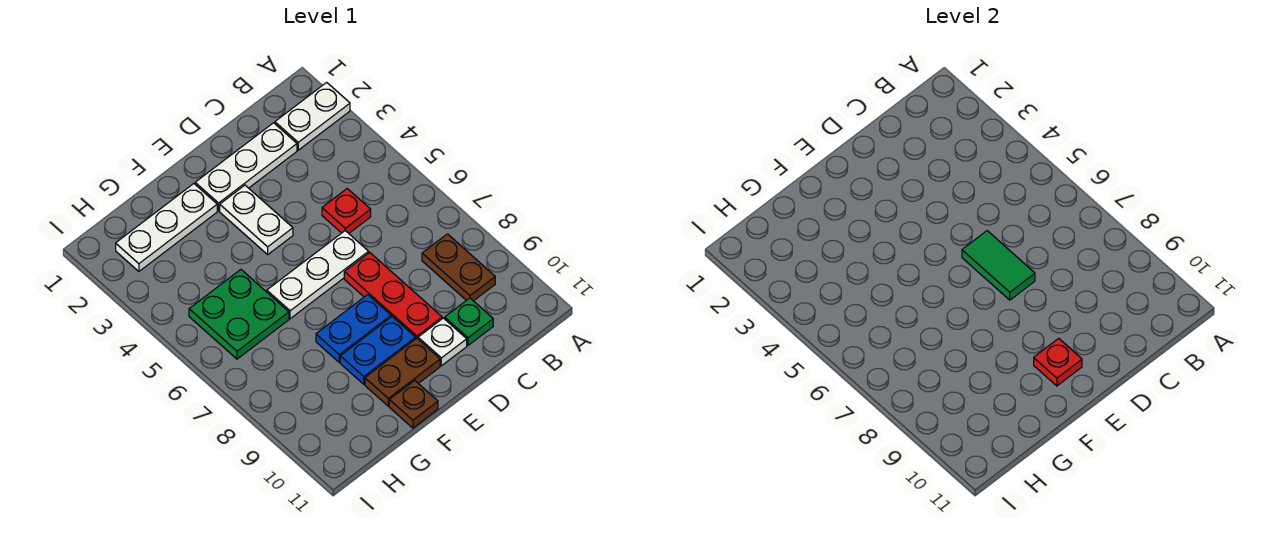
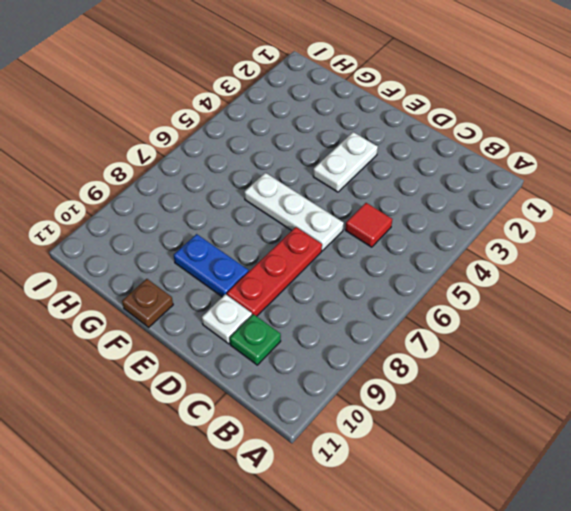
red 1x1 tile [345,203,392,247] -> red 1x1 plate [322,189,371,233]
none -> white 1x2 plate [275,82,350,150]
none -> brown 1x2 plate [422,234,495,301]
none -> white 1x3 plate [195,123,297,211]

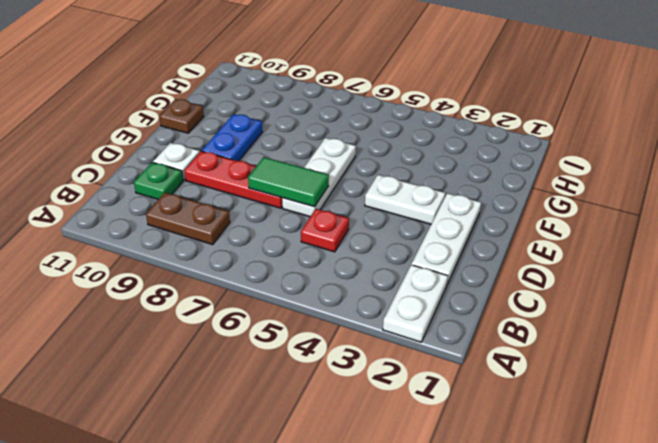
none -> blue 1x2 plate [316,295,391,362]
none -> brown 1x2 plate [365,338,440,406]
none -> white 1x3 plate [116,184,217,271]

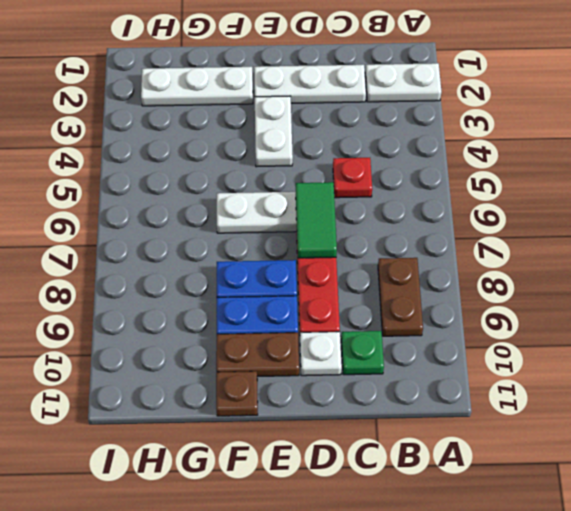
none -> green 2x2 plate [189,270,289,359]
none -> red 1x1 plate [1034,338,1082,386]

